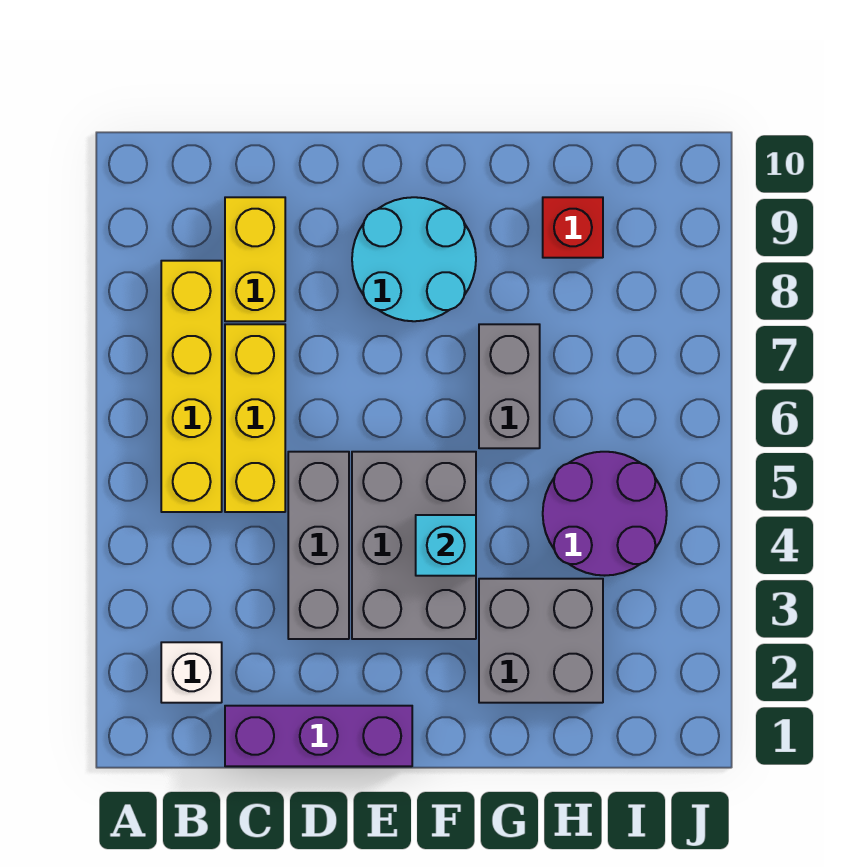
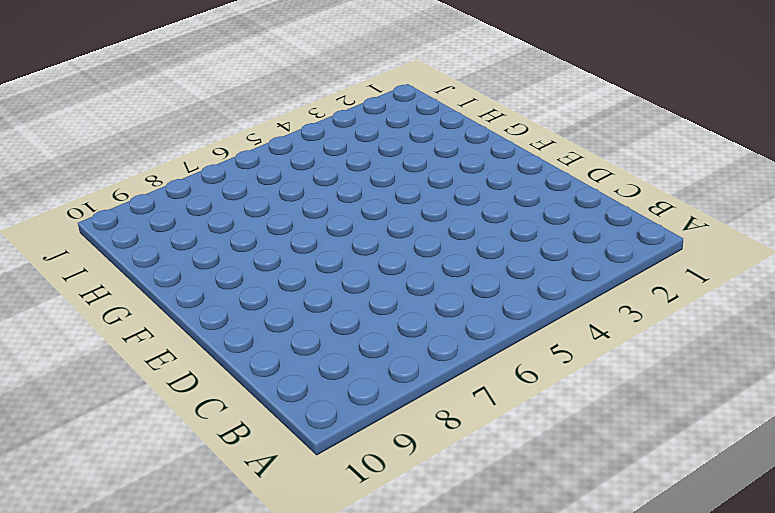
none -> white 1x1 brick [161,642,222,703]
none -> yellow 1x4 brick [161,261,222,512]
none -> purple 1x3 brick [225,706,412,766]

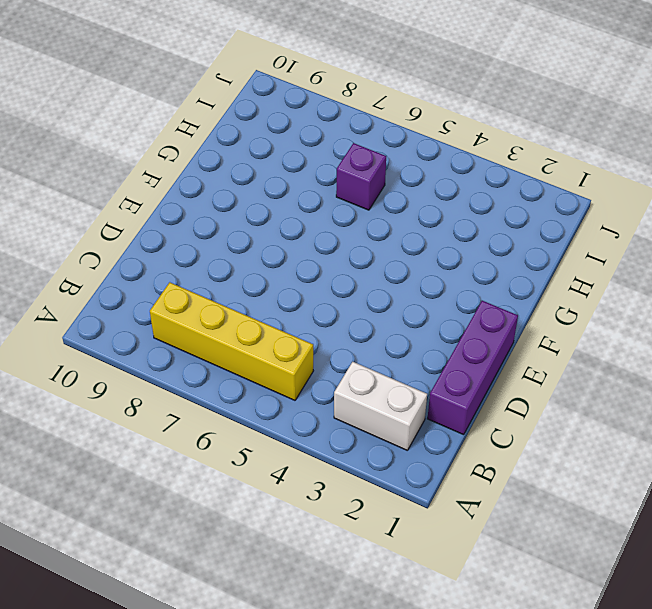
white 1x2 brick [334,362,427,450] -> white 1x1 brick [161,642,222,703]
purple 1x1 brick [336,143,386,210] -> none
none -> yellow 1x3 brick [225,324,285,512]
none -> yellow 1x2 brick [225,197,285,321]
none -> grey 1x3 brick [288,452,349,639]

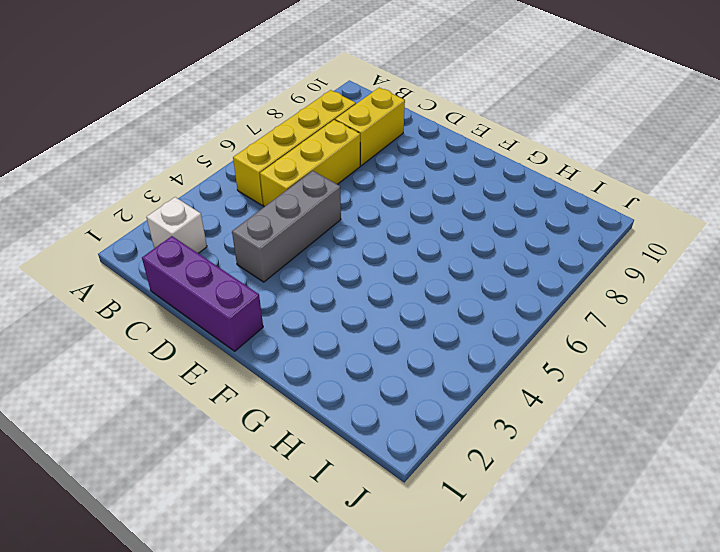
none -> grey 2x3 brick [352,452,476,639]
none -> cyan 2x2 round brick [352,197,476,321]
none -> grey 2x2 brick [479,579,603,703]

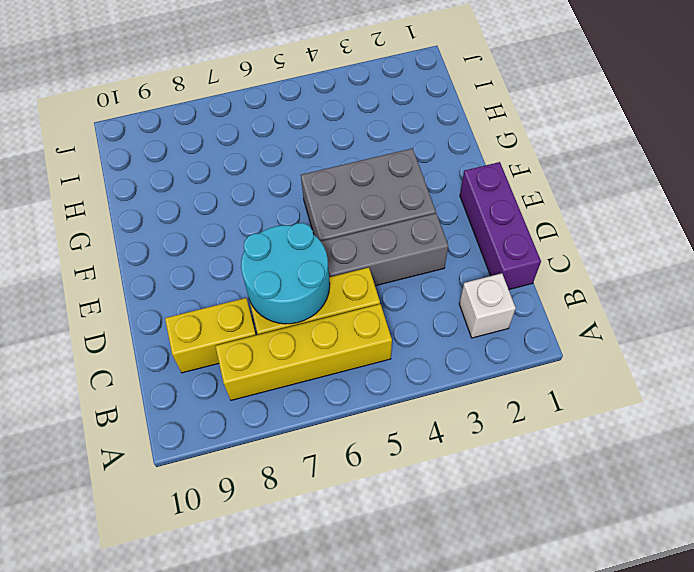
cyan 2x2 round brick [241,223,330,324] -> cyan 2x2 round brick moved to [352,197,476,321]
none -> grey 2x2 brick [479,579,603,703]
none -> grey 1x2 brick [479,324,540,448]
none -> purple 2x2 round brick [543,452,667,576]

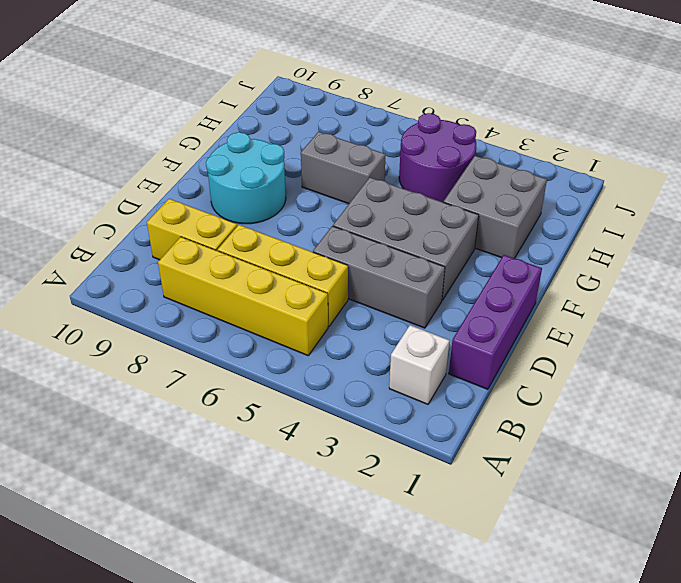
none -> red 1x1 brick [543,197,603,258]
none -> cyan 1x1 brick [416,515,476,576]

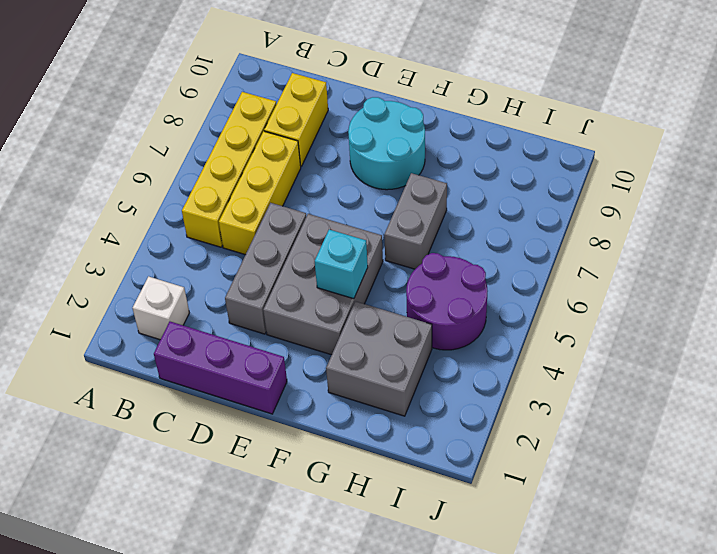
none -> red 1x1 brick [543,197,603,258]

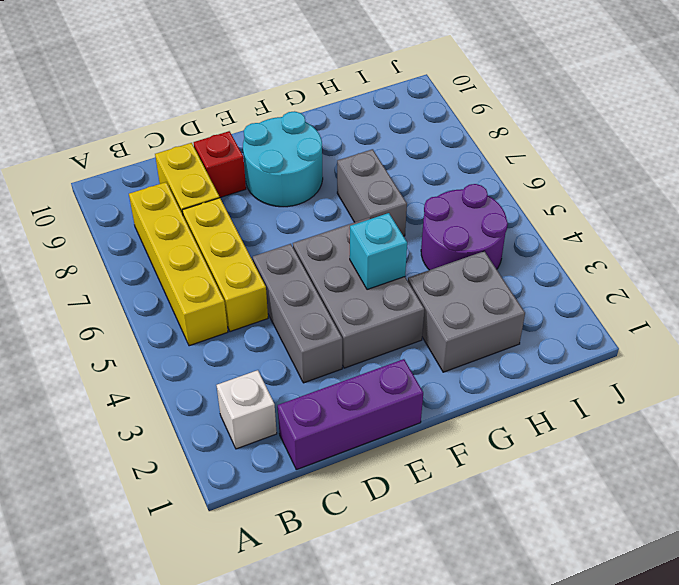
red 1x1 brick [194,131,246,198] -> red 1x1 brick moved to [543,197,603,258]

